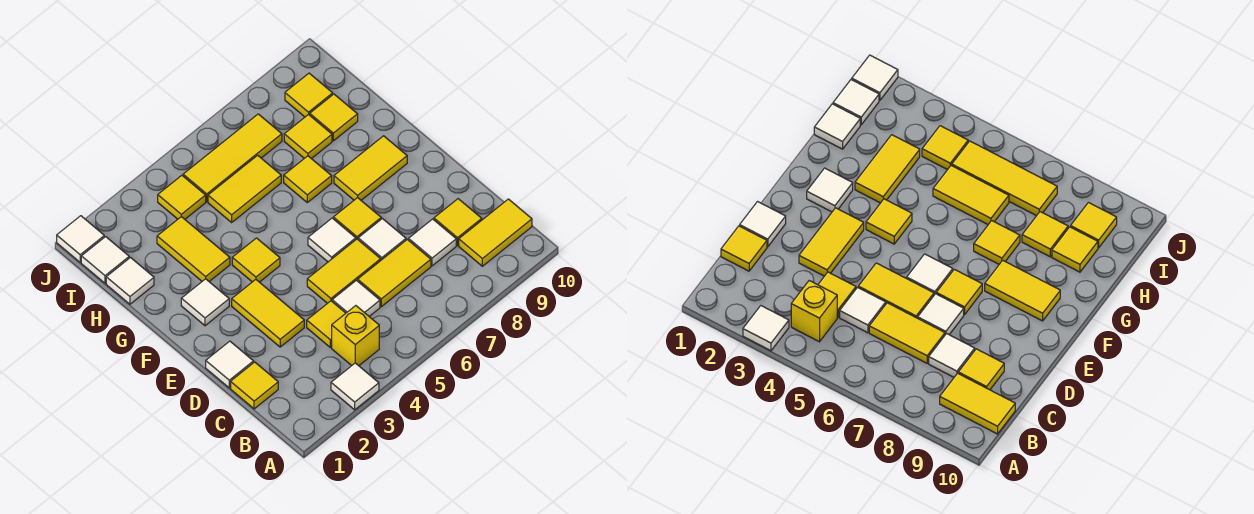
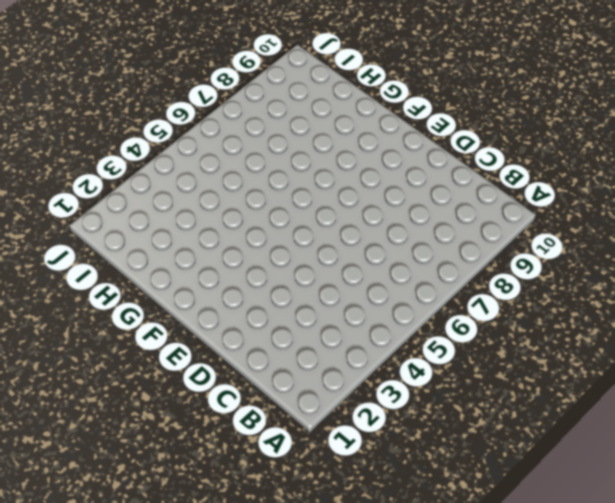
none -> white 1x1 tile [331,363,379,410]
none -> yellow 1x1 brick [332,306,379,366]
none -> yellow 1x2 tile [459,199,532,266]

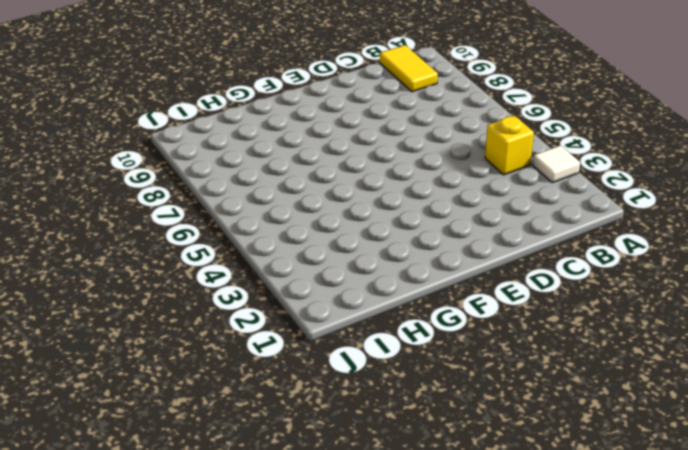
none -> yellow 1x1 tile [231,362,278,409]
none -> yellow 1x1 tile [307,301,346,348]
none -> white 1x1 tile [332,280,380,316]

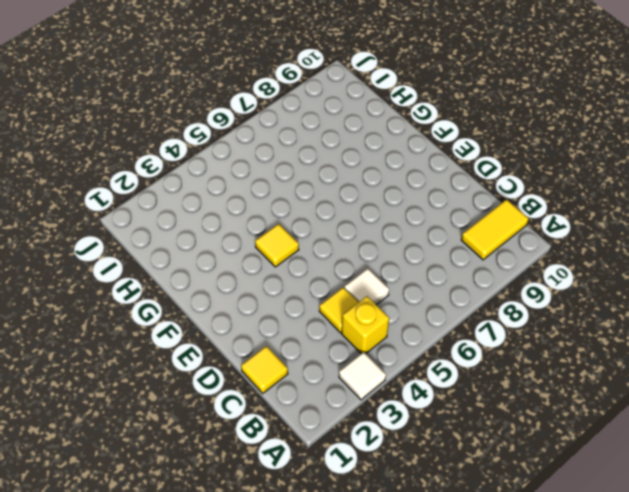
none -> yellow 1x2 tile [358,240,431,307]
none -> white 1x1 tile [408,219,456,266]
none -> yellow 1x1 tile [434,199,482,245]

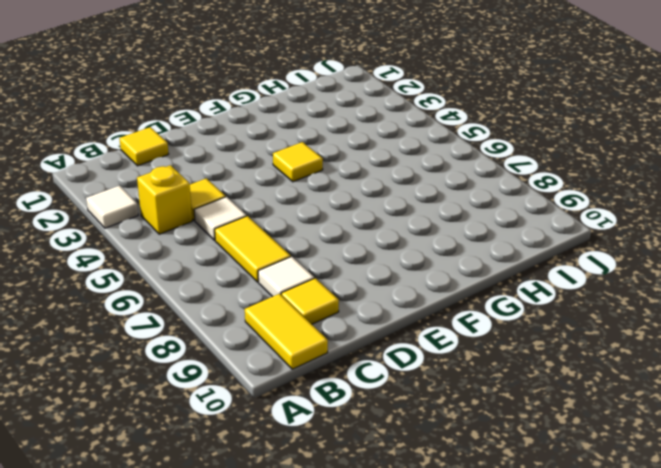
none -> white 1x1 tile [206,341,254,388]
none -> yellow 1x2 tile [232,280,304,347]
none -> yellow 1x2 tile [307,239,381,303]

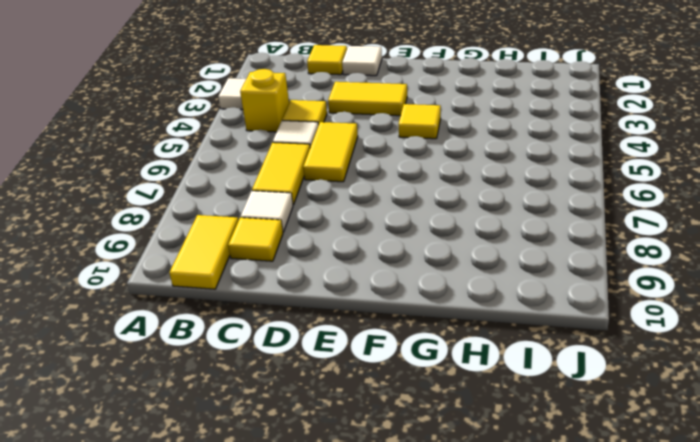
none -> white 1x1 tile [358,219,406,260]
none -> white 1x1 tile [308,218,356,262]
none -> yellow 1x1 tile [333,198,381,239]

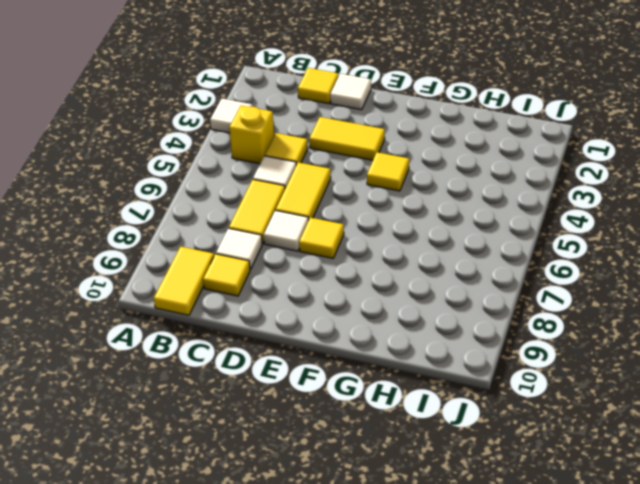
none -> white 1x1 tile [308,218,356,262]
none -> white 1x1 tile [181,279,229,326]
none -> yellow 1x2 tile [334,136,407,200]

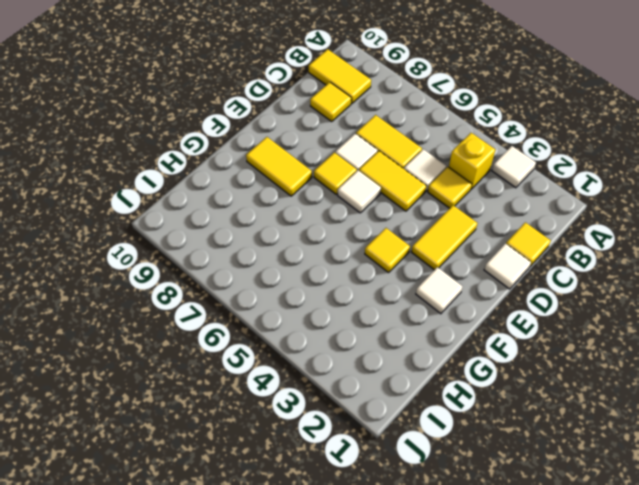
none -> white 1x1 tile [408,219,456,266]
none -> yellow 1x2 tile [157,217,230,282]
none -> yellow 1x1 tile [284,156,332,202]

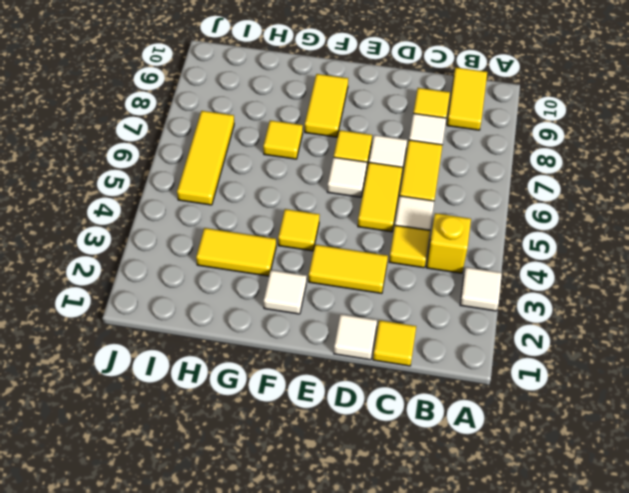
none -> white 1x1 tile [106,258,154,304]
none -> yellow 1x2 tile [208,155,281,222]
none -> yellow 1x1 tile [284,114,332,159]

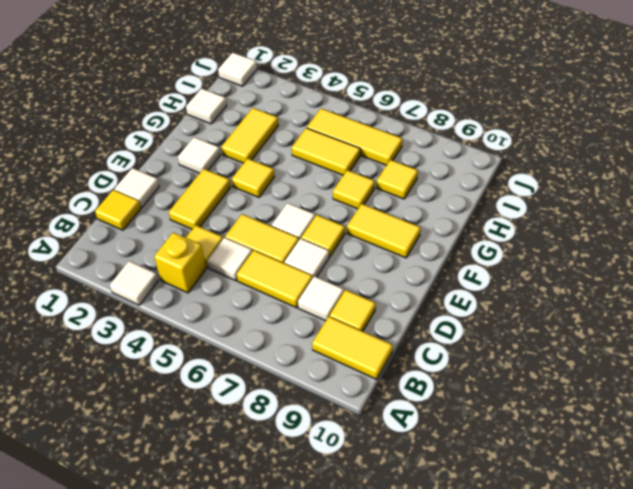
none -> yellow 1x1 tile [310,94,358,141]
none -> white 1x1 tile [81,237,129,283]
none -> yellow 1x1 tile [158,175,206,219]

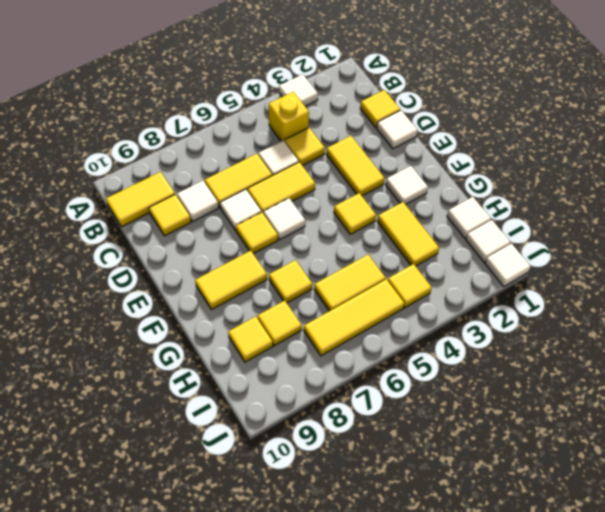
none -> yellow 1x1 tile [285,73,333,117]

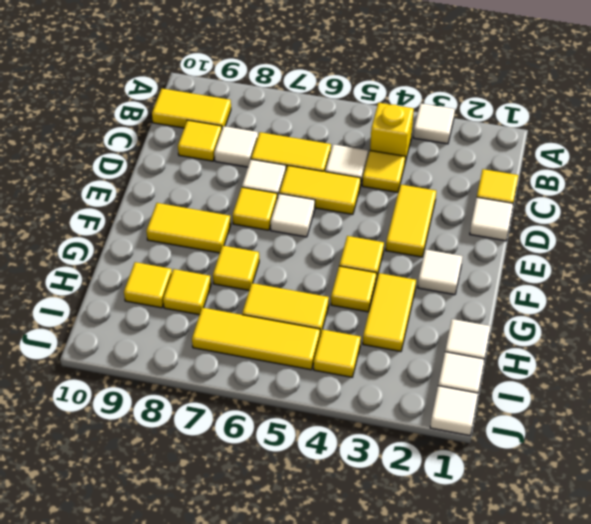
yellow 1x1 tile [331,266,377,312] -> yellow 1x1 tile moved to [285,73,333,117]

